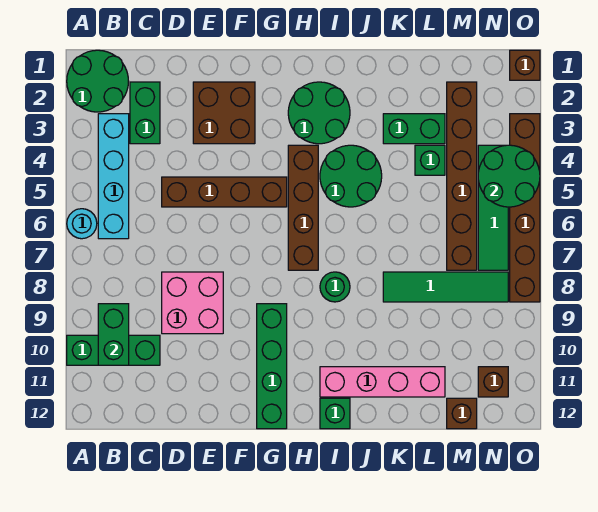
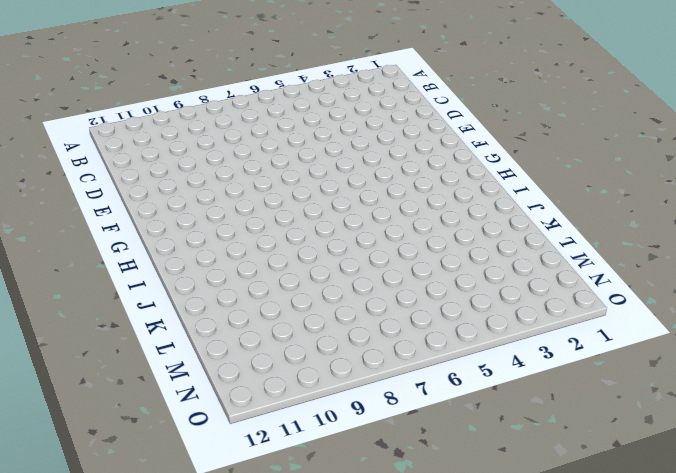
none -> green 2x2 round brick [67,50,128,112]
none -> cyan 1x1 round brick [67,209,97,239]
none -> green 1x3 brick [67,335,160,365]

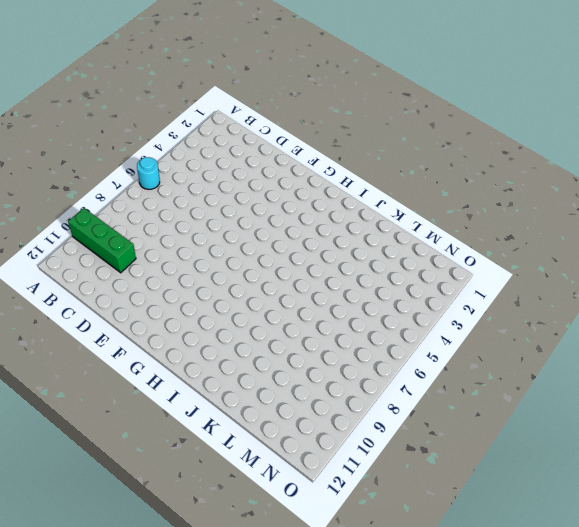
none -> green 2x2 round brick [67,50,128,112]
none -> cyan 1x4 brick [98,114,129,239]
none -> green 1x2 brick [130,82,160,144]

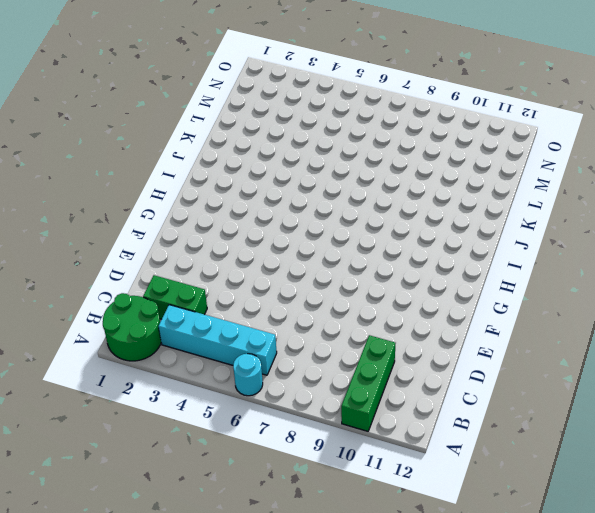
none -> brown 1x4 brick [162,177,287,207]
none -> pink 2x2 brick [162,272,223,334]
none -> brown 2x2 brick [193,82,255,144]

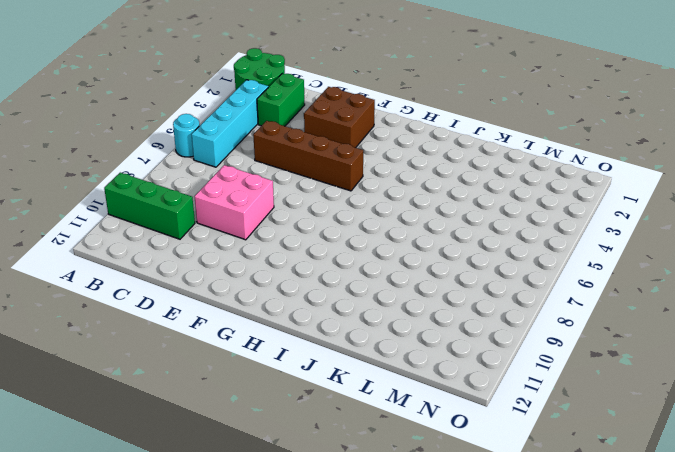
none -> green 1x4 brick [257,304,287,429]
none -> green 2x2 round brick [288,82,350,144]
none -> brown 1x4 brick [288,145,318,270]

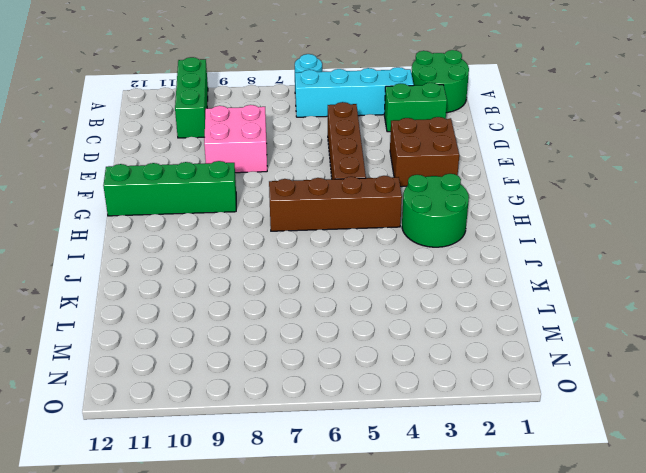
none -> green 2x2 round brick [320,145,382,207]
none -> green 1x1 round brick [320,272,350,302]
none -> pink 1x4 brick [320,367,445,397]

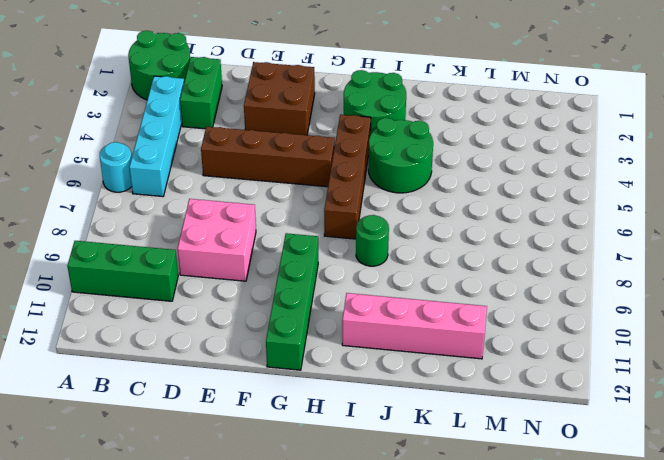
none -> green 1x1 brick [320,398,350,429]
none -> green 1x2 brick [383,114,445,144]
none -> green 1x4 tile [383,272,508,302]

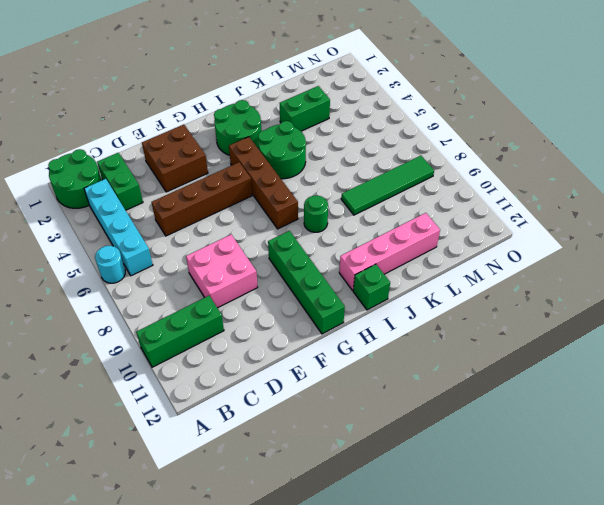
none -> green 1x1 brick [415,145,445,175]
none -> brown 1x6 brick [447,82,477,270]
none -> brown 1x1 brick [447,398,477,429]

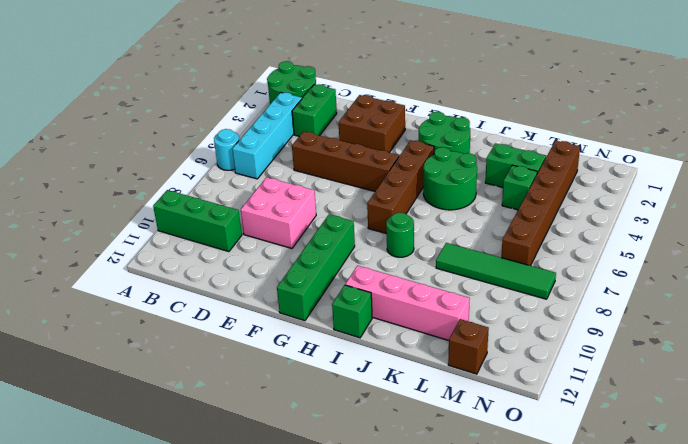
none -> green 1x4 tile [478,145,508,270]
none -> brown 1x1 brick [478,367,508,397]
none -> brown 1x1 brick [510,50,540,80]

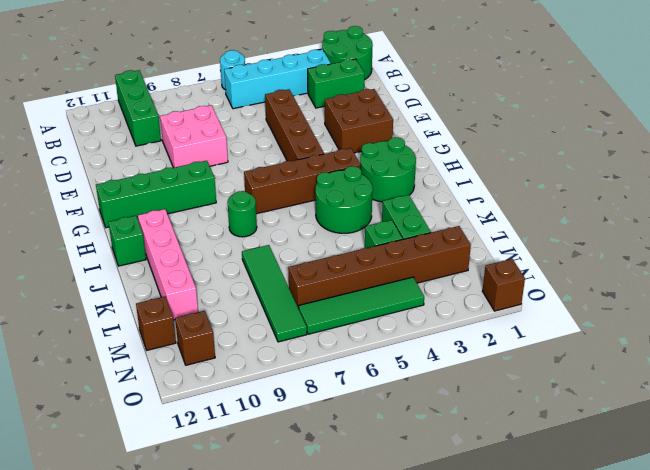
none -> brown 1x6 brick [510,114,540,302]
none -> green 1x2 brick [98,304,129,365]
none -> green 2x2 round brick [478,145,540,207]

